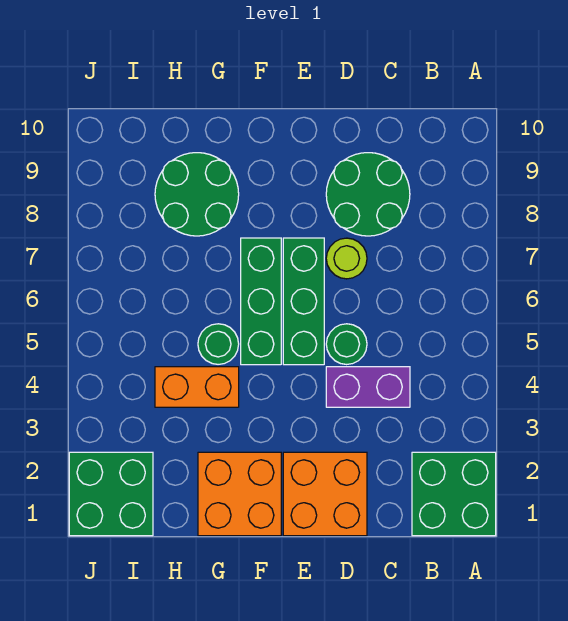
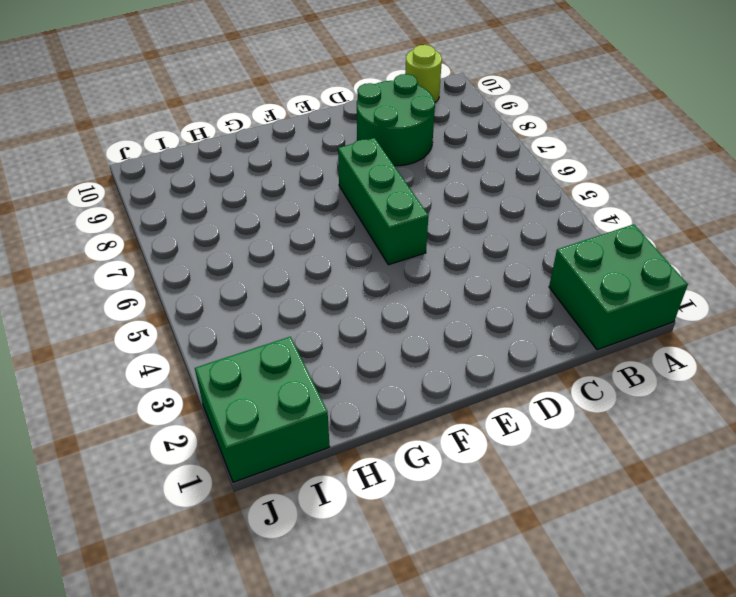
lime 1x1 round brick [405,45,442,102] -> lime 1x1 round brick moved to [326,238,367,279]
none -> purple 1x2 brick [326,367,410,407]
none -> orange 2x2 brick [283,452,367,536]
none -> green 1x1 round brick [326,324,367,365]

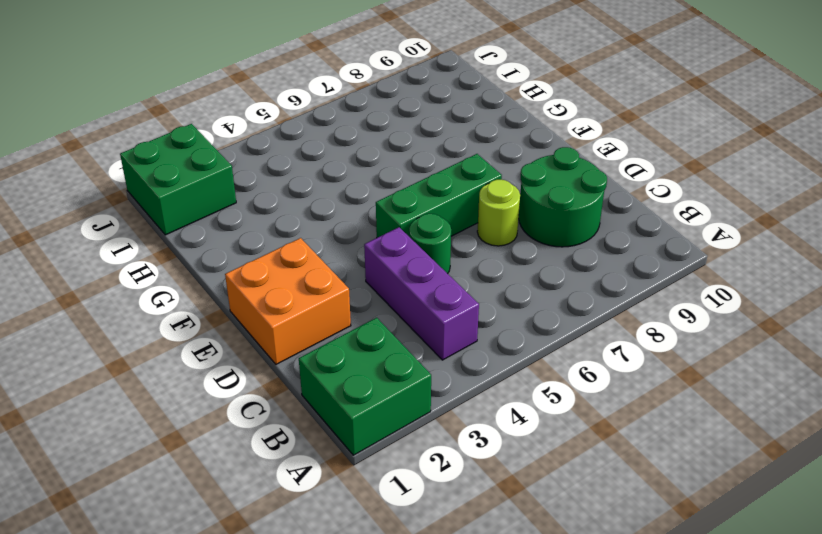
purple 1x3 brick [364,227,479,360] -> purple 1x2 brick [326,367,410,407]
none -> orange 2x2 brick [198,452,281,536]
none -> green 1x3 brick [241,238,281,365]
none -> orange 1x2 brick [155,367,239,407]

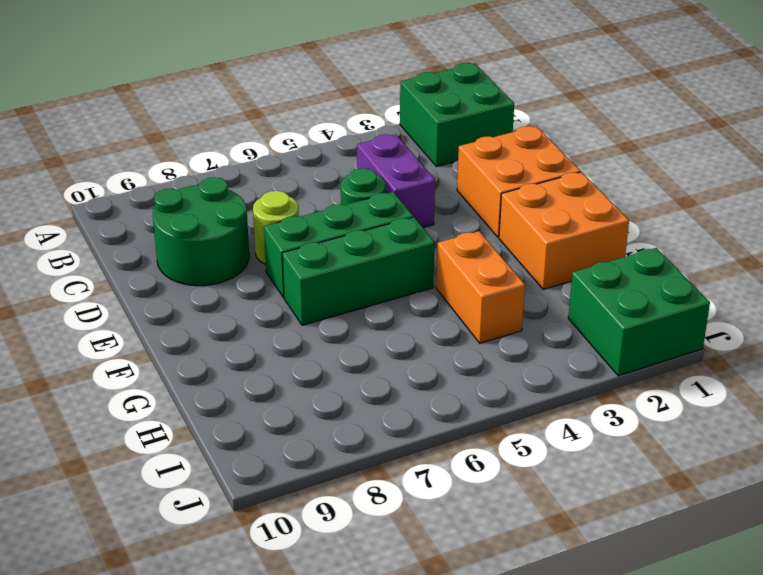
none -> green 1x1 round brick [198,324,239,364]
none -> green 2x2 round brick [155,153,239,236]

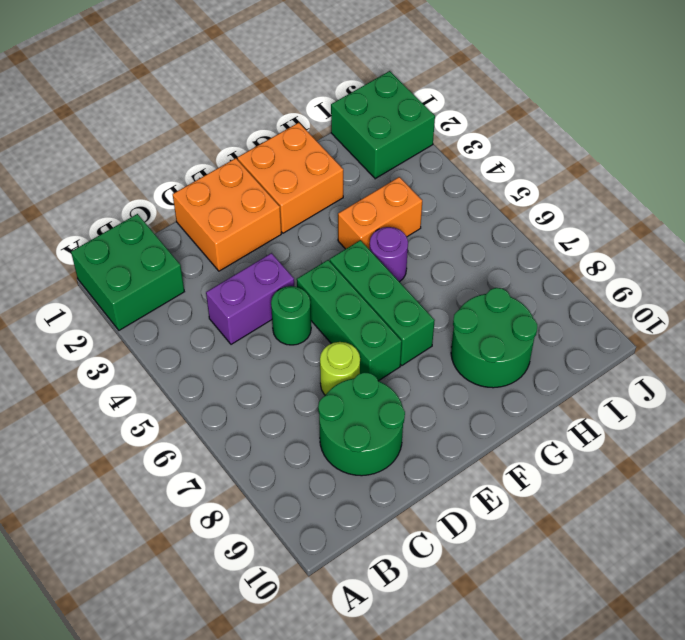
purple 1x1 round brick [370,227,408,282] -> green 1x1 round brick [198,324,239,364]

